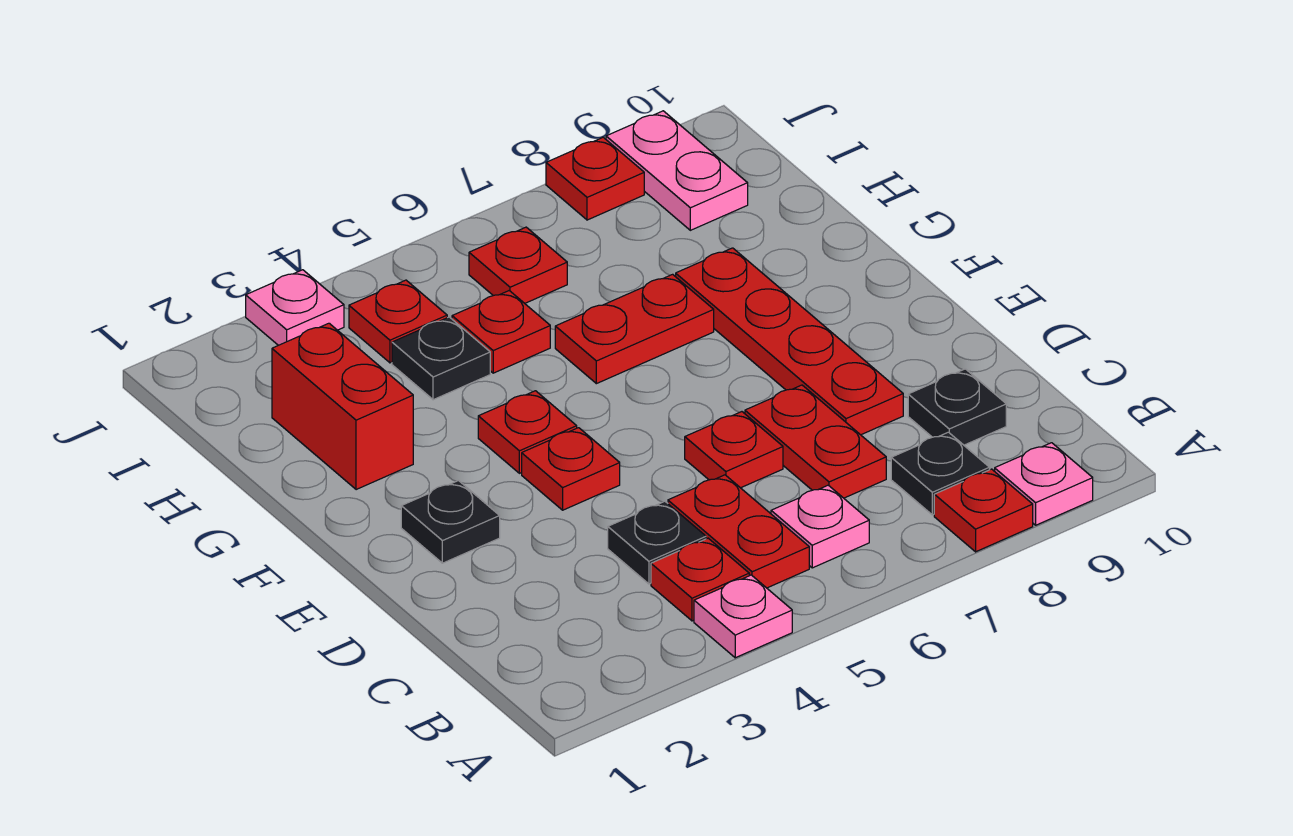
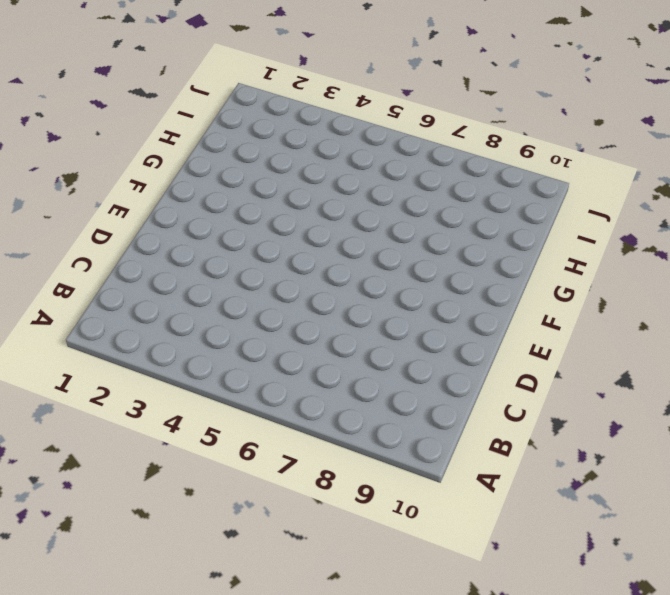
none -> pink 1x1 plate [694,575,792,658]
none -> red 1x1 plate [934,469,1033,552]
none -> pink 1x1 plate [995,443,1093,525]

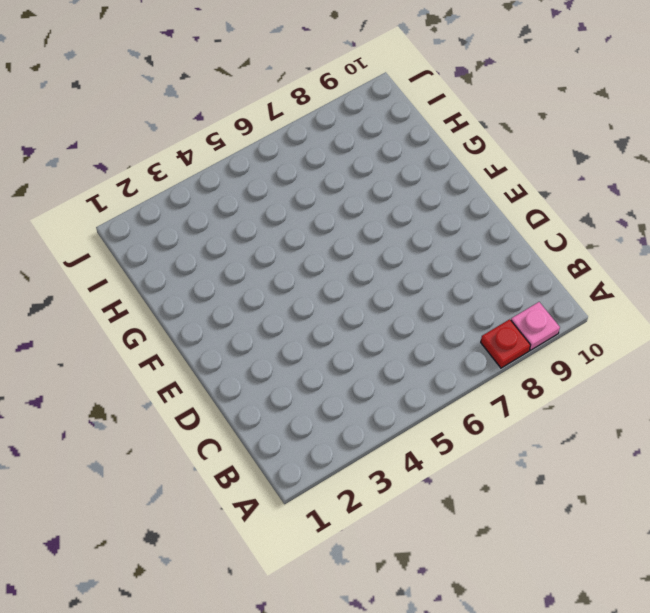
none -> pink 1x1 plate [694,575,792,658]
none -> red 1x1 plate [651,538,749,621]
none -> red 1x2 plate [668,475,809,588]

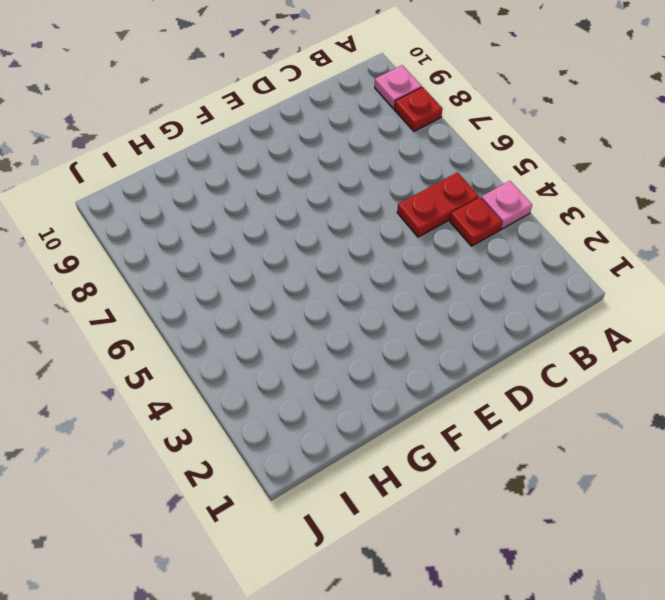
none -> pink 1x1 plate [771,485,869,568]
none -> black 1x1 plate [891,432,990,515]
none -> black 1x1 plate [608,501,706,584]

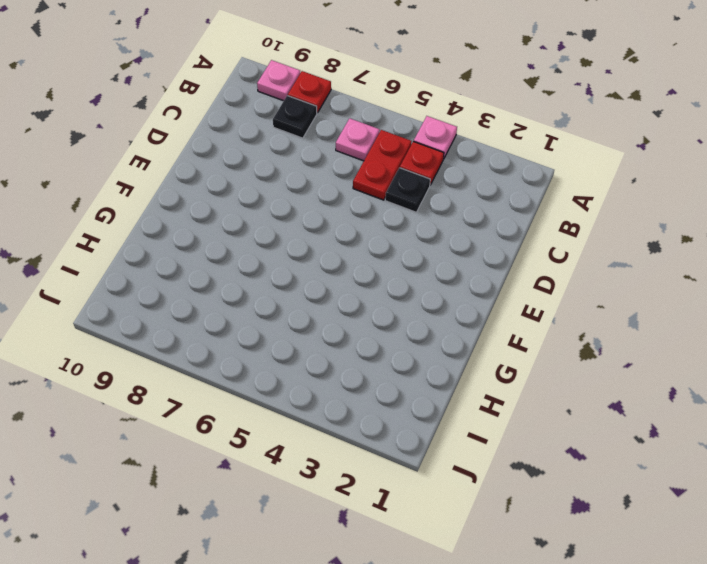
none -> red 1x2 plate [745,385,886,498]
none -> black 1x1 plate [908,369,1006,445]
none -> red 1x1 plate [685,412,783,488]

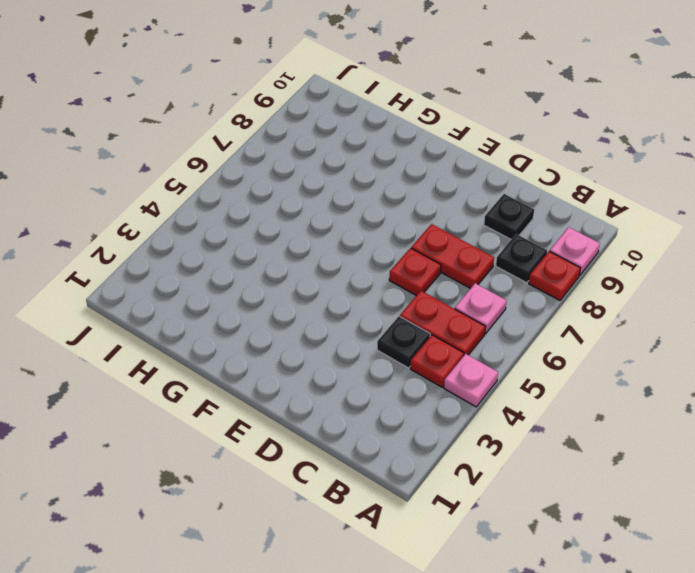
none -> red 1x4 plate [676,248,903,435]
none -> black 1x1 plate [401,481,500,563]
none -> red 1x1 plate [522,428,620,510]

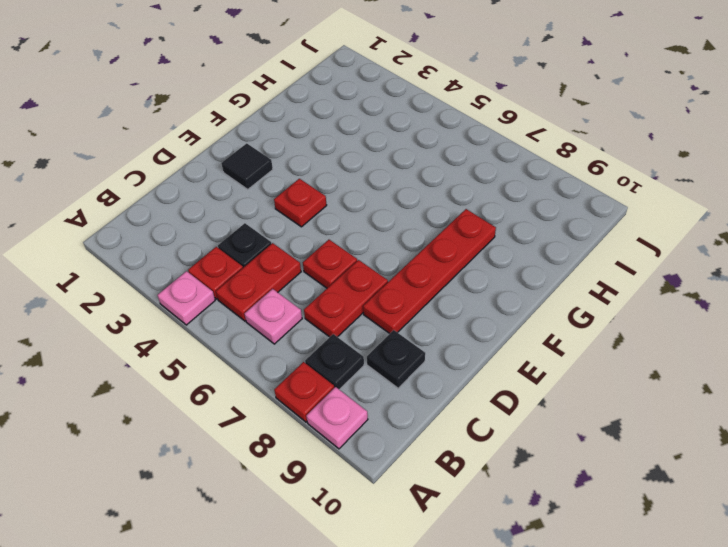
black 1x1 tile [221,143,273,189] -> black 1x1 plate [401,481,500,563]
none -> red 1x1 plate [478,391,577,473]
none -> red 1x2 brick [272,323,413,490]
none -> red 1x2 plate [555,274,714,384]

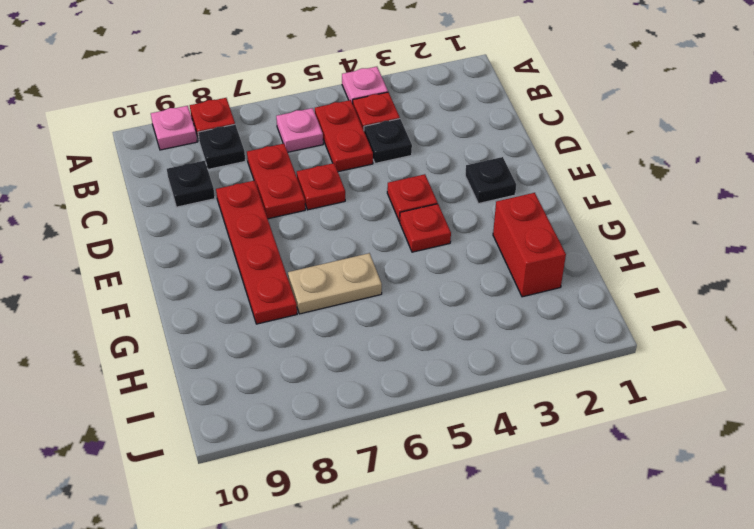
tan 1x2 plate [288,253,382,314] -> red 1x2 plate [555,274,714,384]
none -> black 1x1 plate [392,317,490,400]
none -> red 1x1 plate [452,291,550,373]
none -> red 1x1 plate [349,280,447,363]

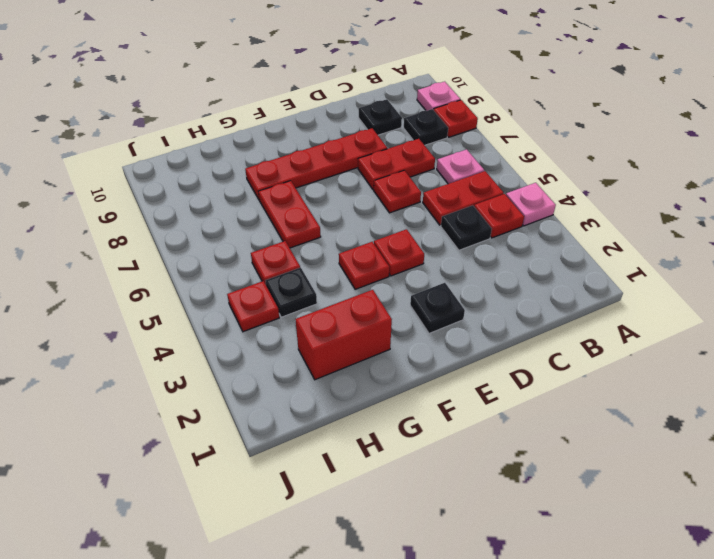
none -> red 1x1 plate [469,227,567,303]
none -> pink 1x2 plate [606,111,748,230]
none -> pink 1x1 plate [246,270,344,345]

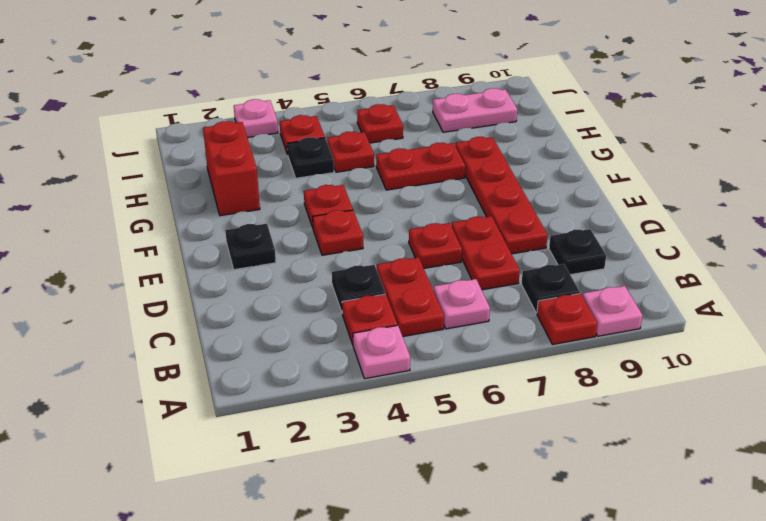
pink 1x2 plate [433,88,517,132] -> pink 1x2 plate turned to [606,111,748,230]
none -> red 1x1 plate [546,137,644,220]

